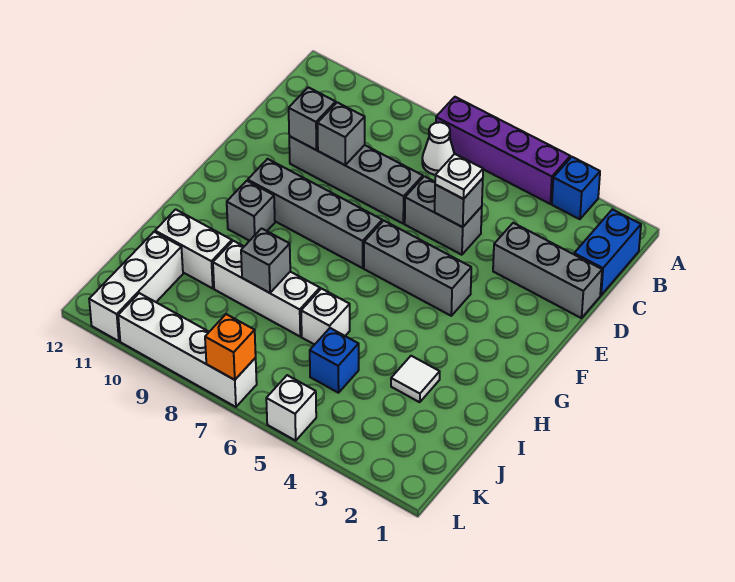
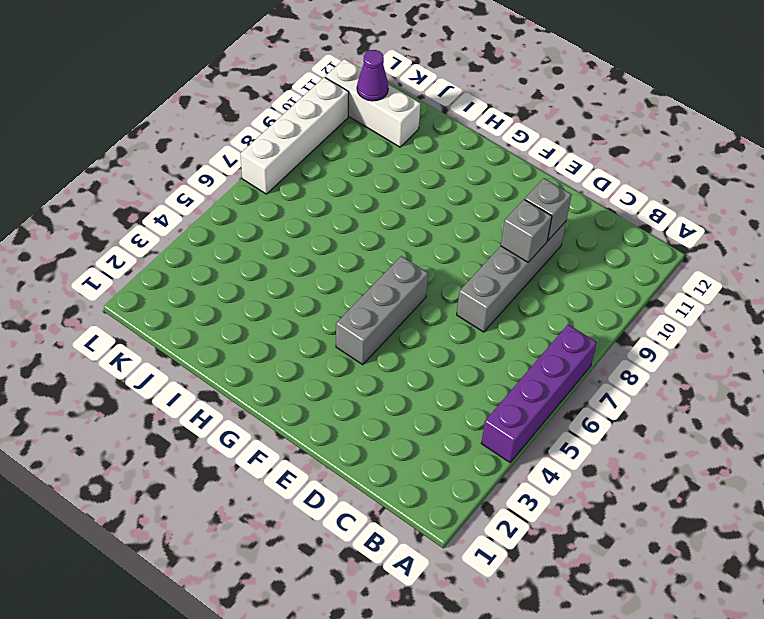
purple 1x1 cone [357,50,388,101] -> none
none -> blue 1x1 brick [552,157,600,219]
none -> blue 1x2 brick [574,209,641,295]
none -> white 1x1 cone [422,122,454,175]

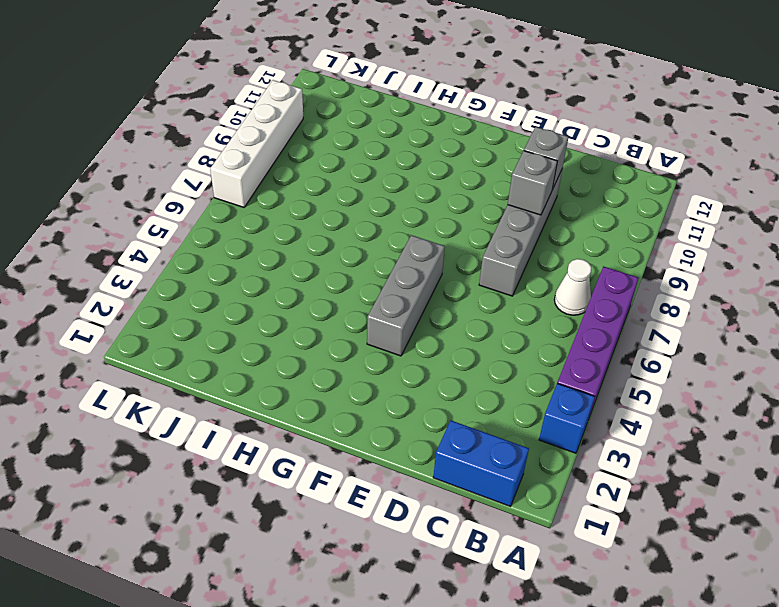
none -> grey 1x3 brick [493,223,602,318]
none -> grey 1x2 brick [405,176,482,255]
none -> grey 1x4 brick [248,159,382,268]

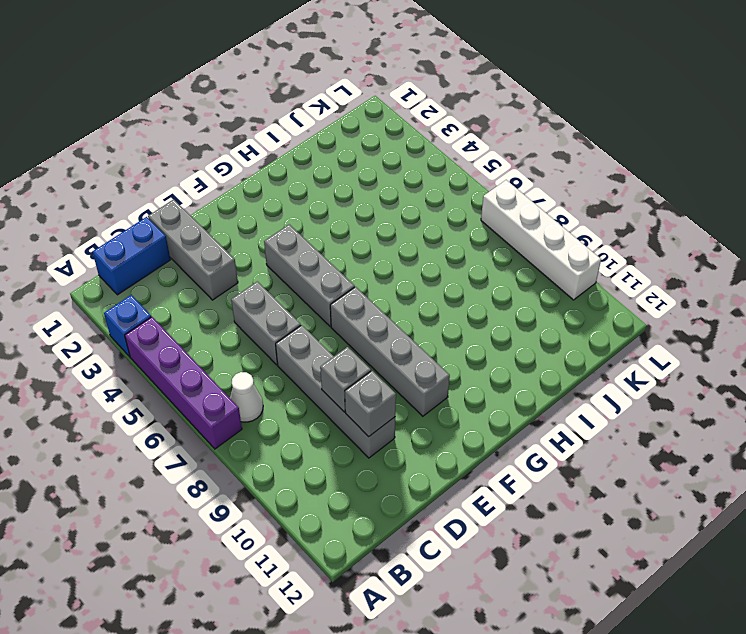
none -> grey 1x1 brick [227,181,275,241]
none -> white 1x1 tile [391,356,440,402]
none -> white 1x1 brick [301,289,350,345]

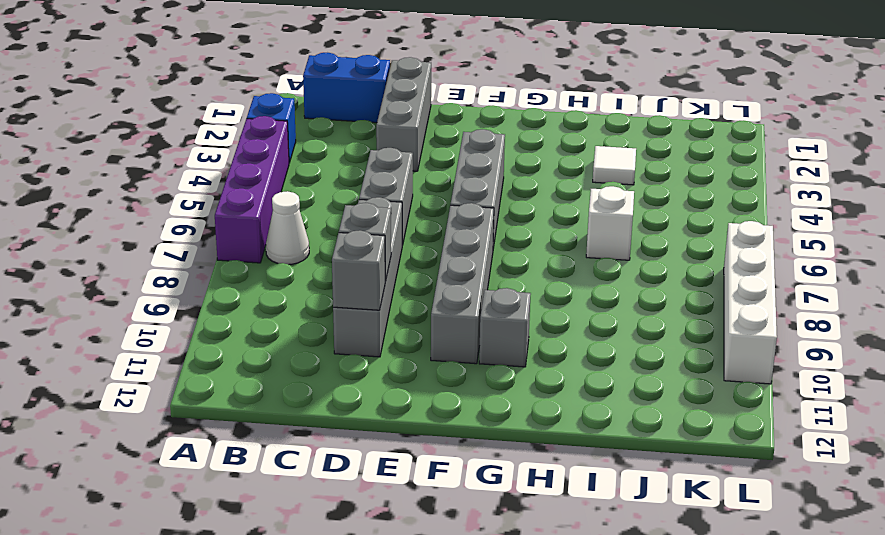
none -> white 1x3 brick [213,241,320,336]
none -> white 1x2 brick [155,209,232,288]
none -> blue 1x1 brick [310,328,359,393]

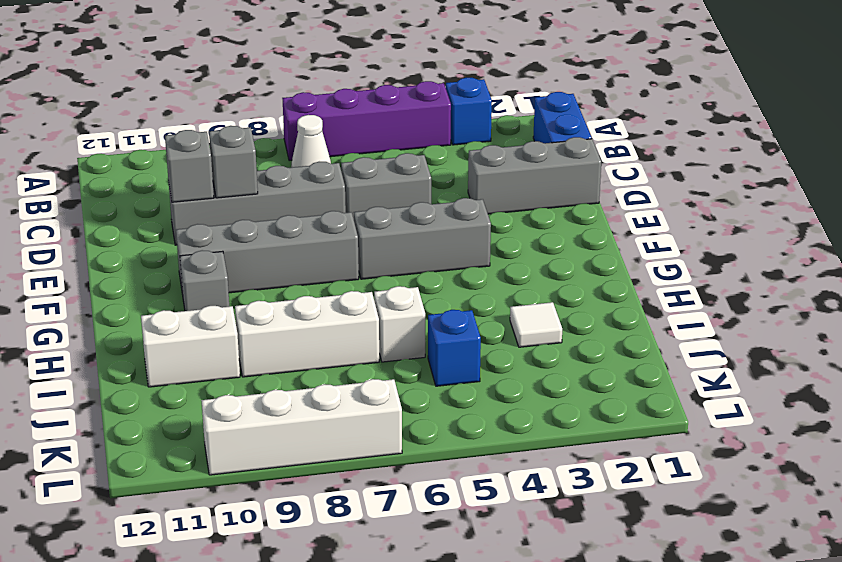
none -> white 1x3 brick [89,232,183,341]
none -> white 1x1 brick [266,375,316,441]
none -> grey 1x1 brick [435,178,483,227]

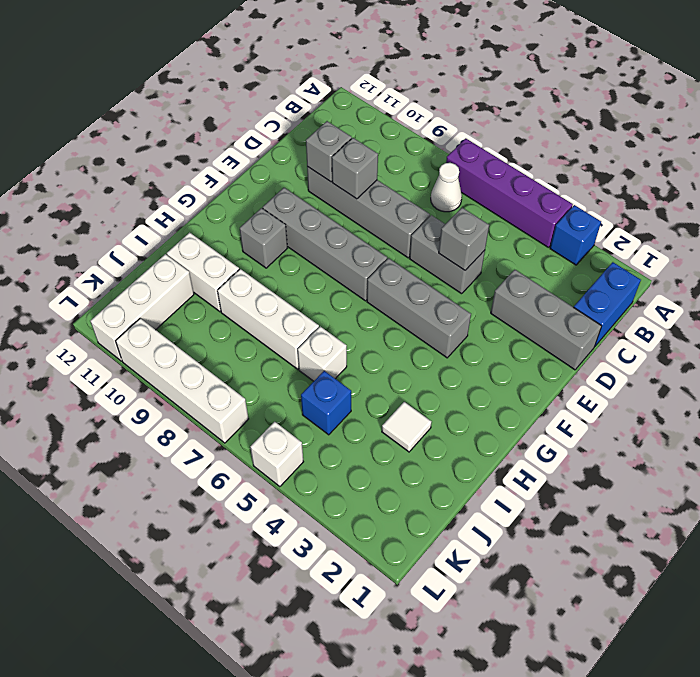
none -> grey 1x1 brick [241,228,290,293]
none -> orange 1x1 brick [205,314,256,380]
none -> white 1x1 plate [435,154,483,199]

